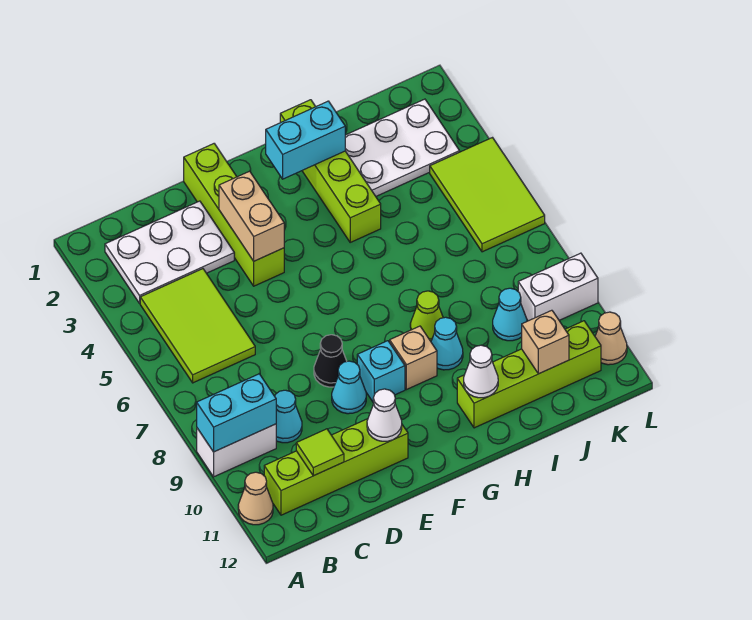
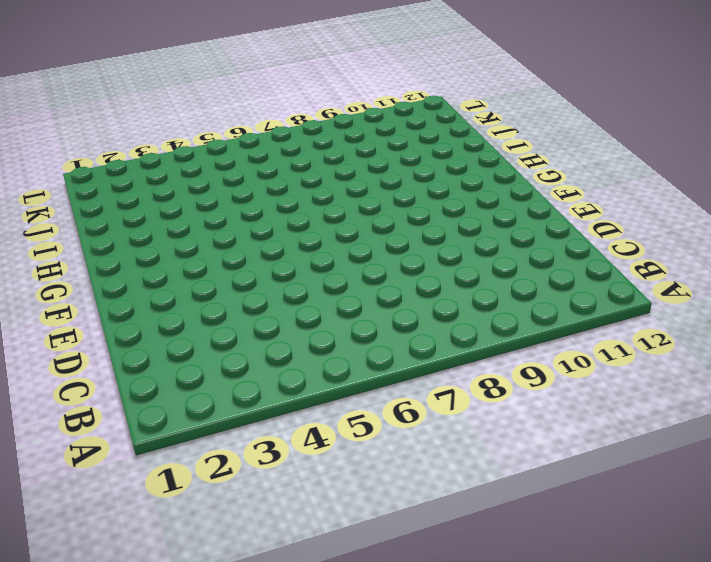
none -> white 1x2 brick [197,424,276,477]
none -> tan 1x1 cone [238,472,273,525]
none -> white 2x3 plate [105,201,234,303]

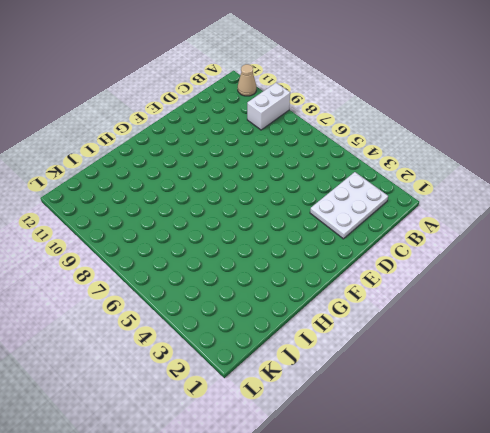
none -> lime 2x3 tile [140,269,255,383]
none -> lime 1x4 brick [264,419,408,515]
none -> cyan 1x1 cone [275,390,302,443]

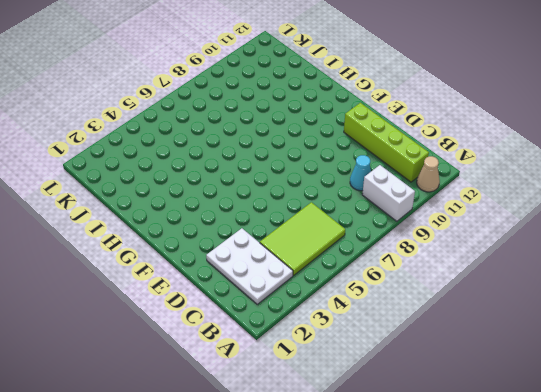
none -> lime 1x4 brick [184,144,284,286]
none -> black 1x1 cone [314,335,347,387]
none -> cyan 1x1 cone [332,361,366,414]

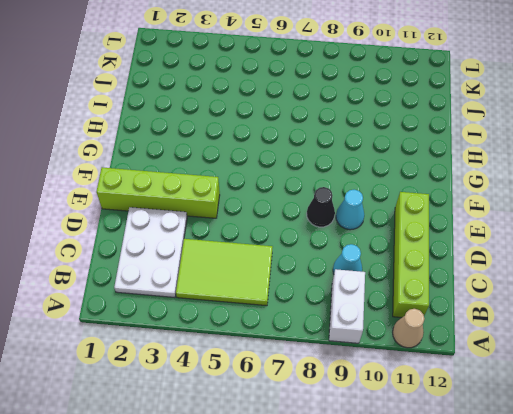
none -> cyan 1x1 brick [357,341,405,402]
none -> tan 1x1 brick [390,326,437,390]
none -> lime 1x4 brick [280,100,381,242]

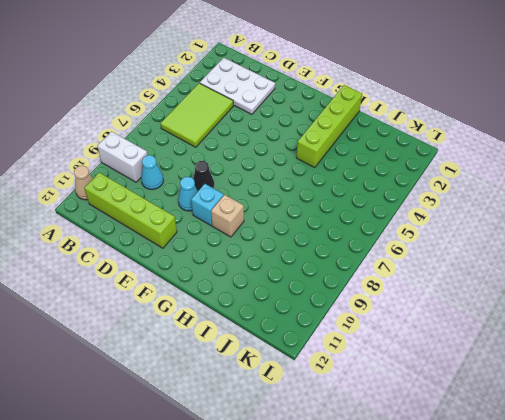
none -> lime 1x4 brick [184,144,284,286]
none -> lime 1x1 cone [410,291,443,341]
none -> cyan 1x1 cone [431,317,463,370]

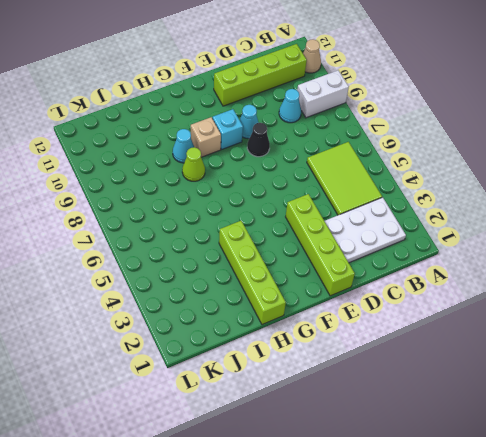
none -> lime 1x4 brick [457,321,601,428]
none -> white 2x3 plate [345,99,460,196]
none -> cyan 1x1 cone [493,288,527,341]

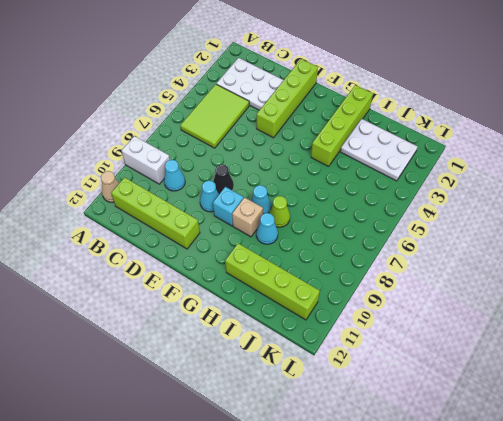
cyan 1x1 cone [251,185,271,214] -> cyan 1x1 cone moved to [493,288,527,341]
none -> lime 2x3 tile [430,138,545,252]
none -> white 1x2 brick [518,253,598,321]
none -> tan 1x1 cone [595,312,627,365]

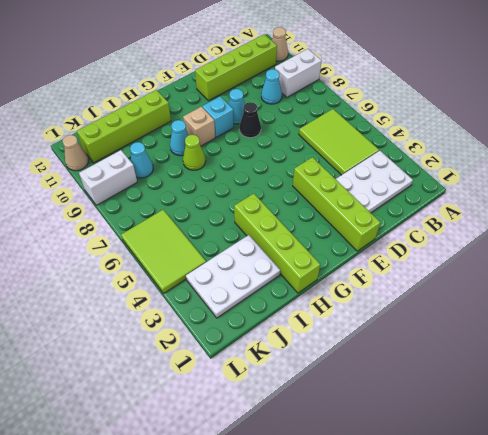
none -> cyan 1x2 brick [197,374,276,452]
none -> lime 1x1 tile [296,429,344,476]
none -> tan 1x2 brick [219,171,284,261]

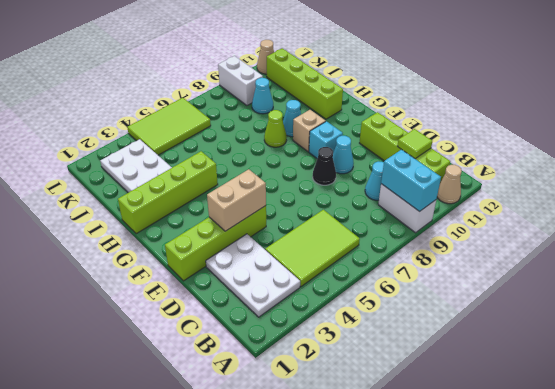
none -> white 1x1 cone [367,389,402,441]
none -> cyan 1x2 brick [266,101,345,179]
none -> white 1x1 cone [464,345,498,398]

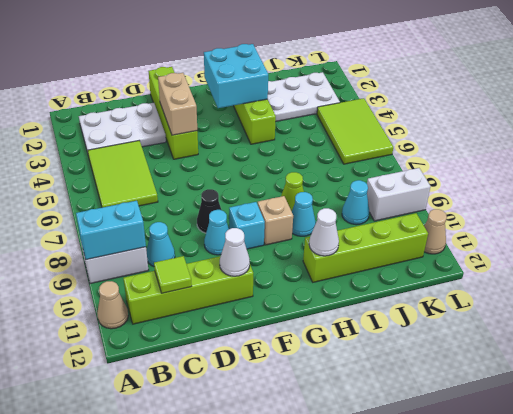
cyan 2x2 brick [204,44,268,108] -> cyan 1x2 brick [266,101,345,179]
none -> tan 1x1 brick [522,310,569,374]

